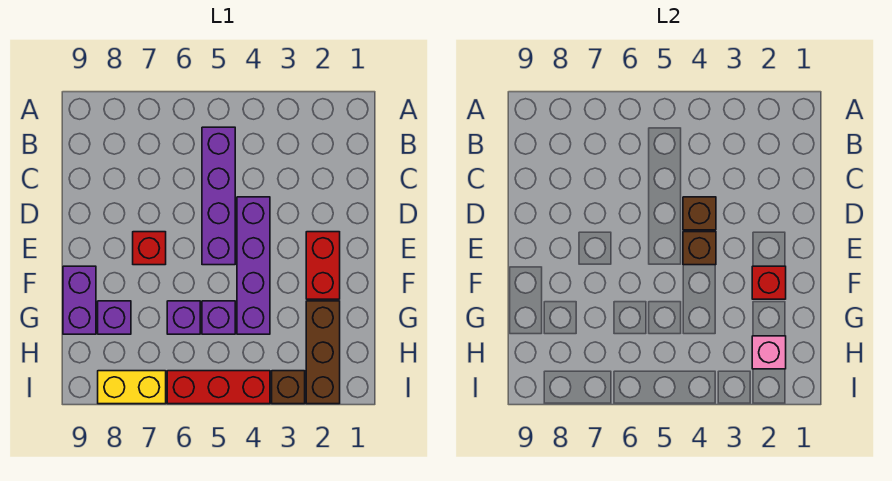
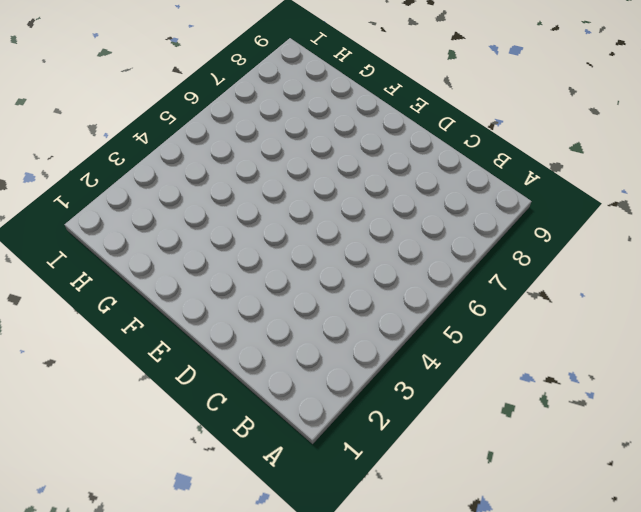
none -> purple 1x4 brick [202,127,235,265]
none -> purple 1x4 brick [237,197,270,334]
none -> red 1x2 brick [306,232,340,299]

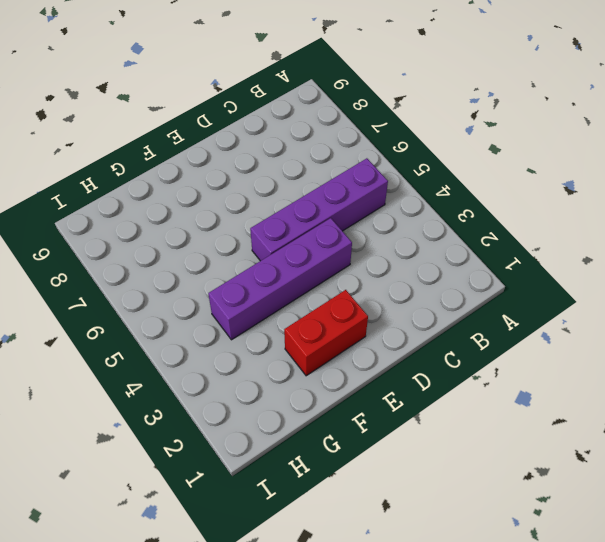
none -> red 1x1 brick [133,232,166,265]
none -> purple 1x2 brick [63,266,96,334]
none -> brown 1x3 brick [306,301,340,404]

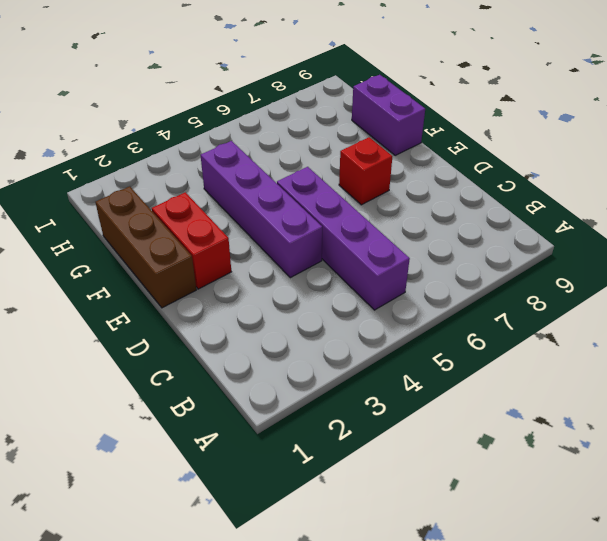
brown 1x3 brick [95,186,196,308] -> brown 1x3 brick moved to [306,301,340,404]
none -> purple 1x1 brick [202,301,235,334]
none -> purple 1x1 brick [167,301,200,334]
none -> purple 1x1 brick [98,301,131,334]

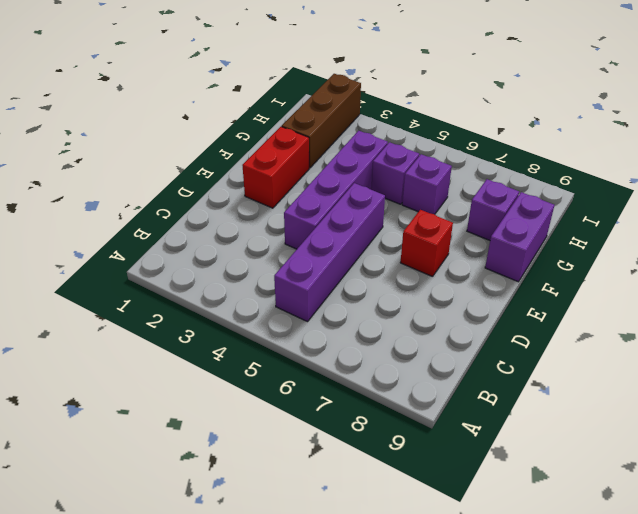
none -> brown 1x1 brick [272,371,305,404]
none -> red 1x3 brick [167,371,270,404]
none -> yellow 1x2 brick [98,371,166,404]

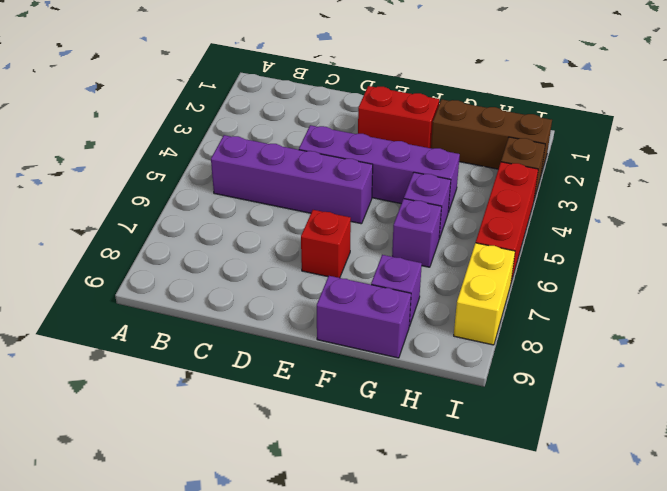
none -> brown 1x1 brick [683,197,716,230]
none -> brown 1x1 brick [683,232,716,265]
none -> red 1x1 brick [752,266,786,299]

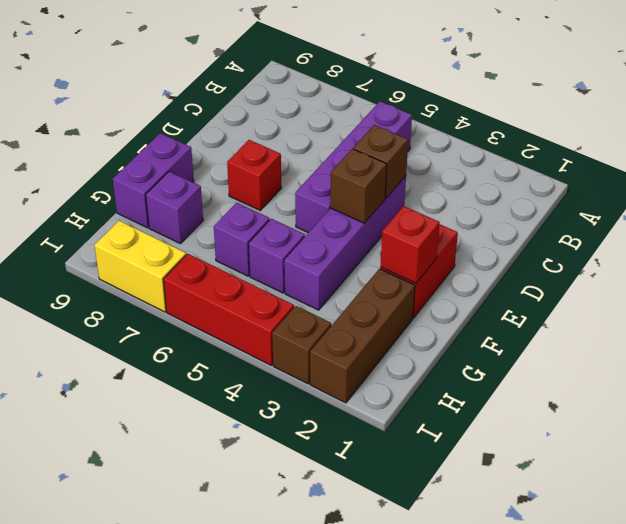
none -> pink 1x1 brick [752,336,786,369]

